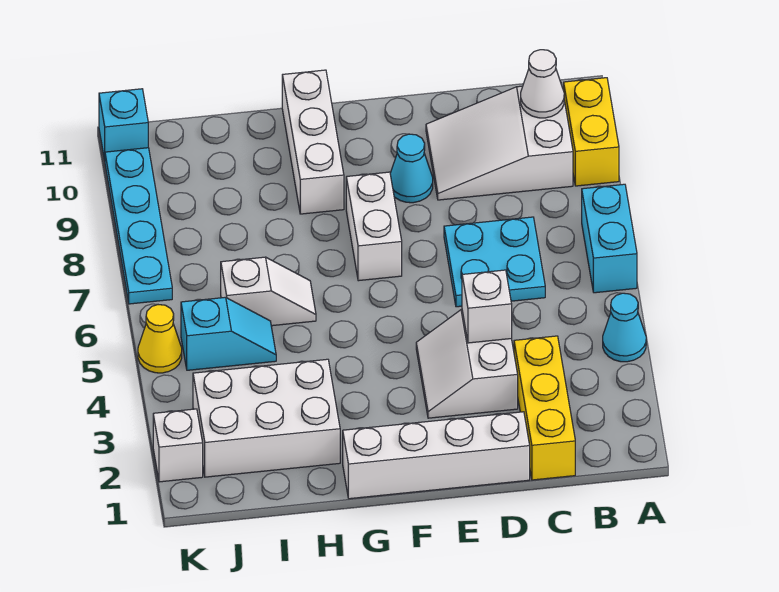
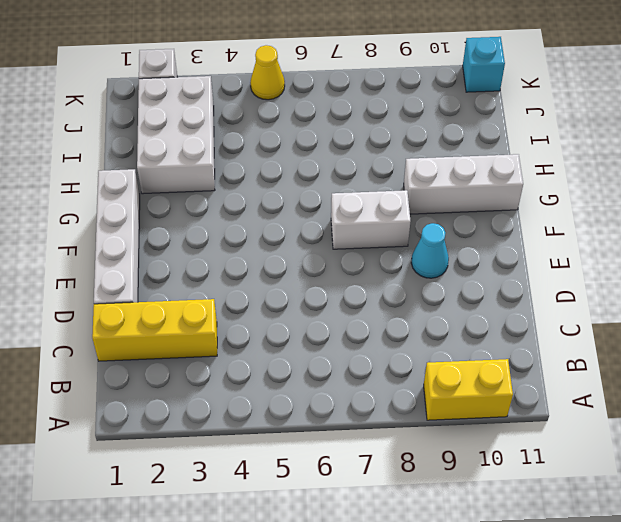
none -> cyan 1x1 cone [603,293,646,362]
none -> cyan 1x2 brick [582,184,637,293]
none -> white 2x3 slope [426,83,573,200]

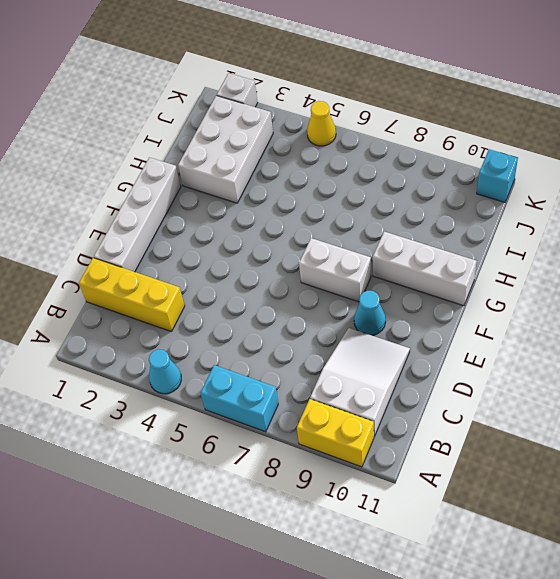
none -> cyan 2x2 plate [444,217,545,307]
none -> white 2x2 slope [416,310,518,418]
none -> white 1x2 slope [221,257,316,326]

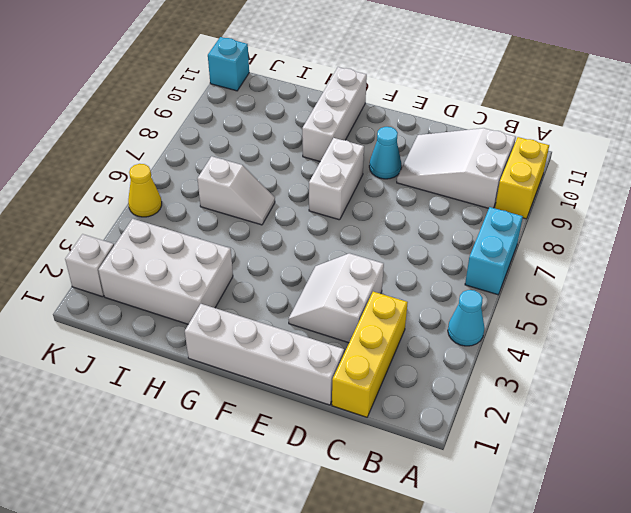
none -> cyan 2x2 plate [444,217,545,307]
none -> cyan 1x2 slope [181,297,276,370]
none -> cyan 1x4 plate [105,148,172,304]

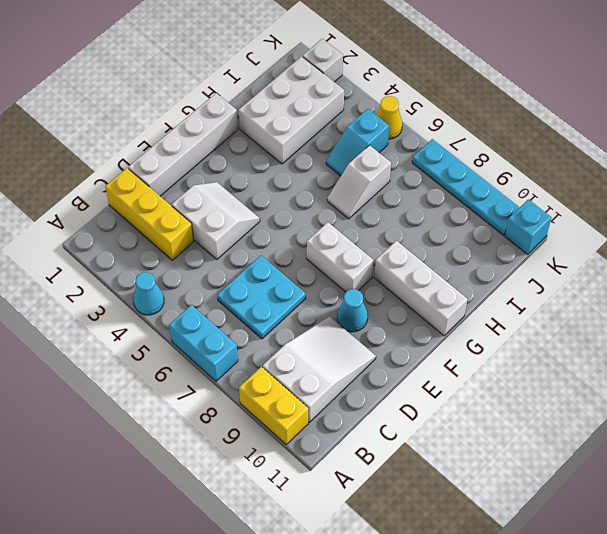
none -> white 1x1 cone [521,50,564,118]
none -> white 1x1 brick [462,270,512,343]

